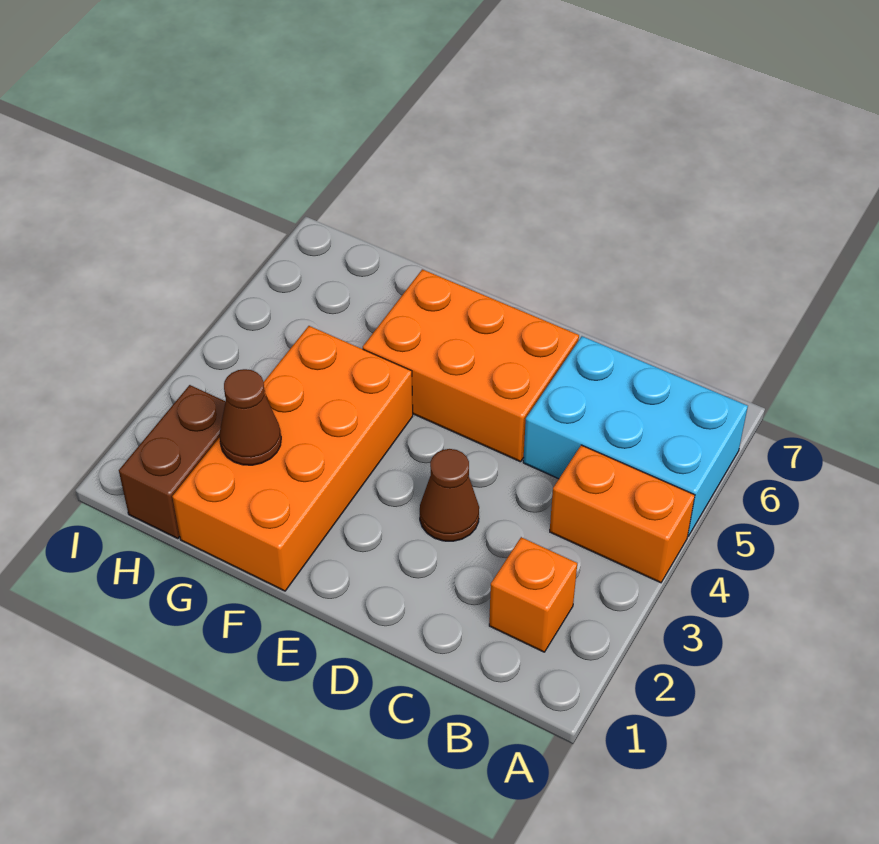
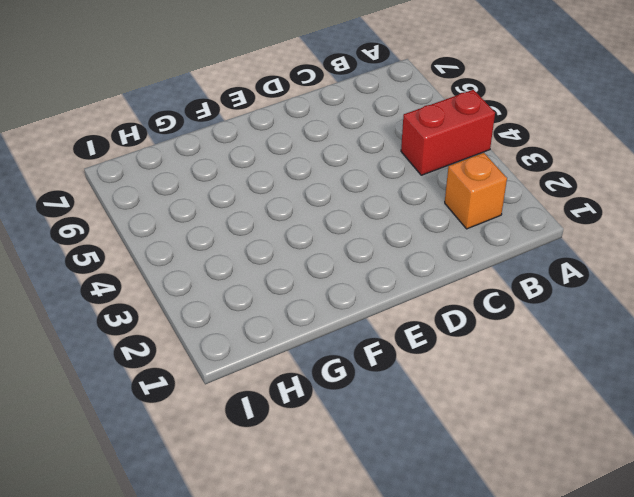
red 1x2 brick [401,90,495,175] -> orange 1x2 brick [550,445,695,583]
none -> cyan 2x3 brick [523,336,748,536]
none -> brown 1x1 cone [420,449,479,541]

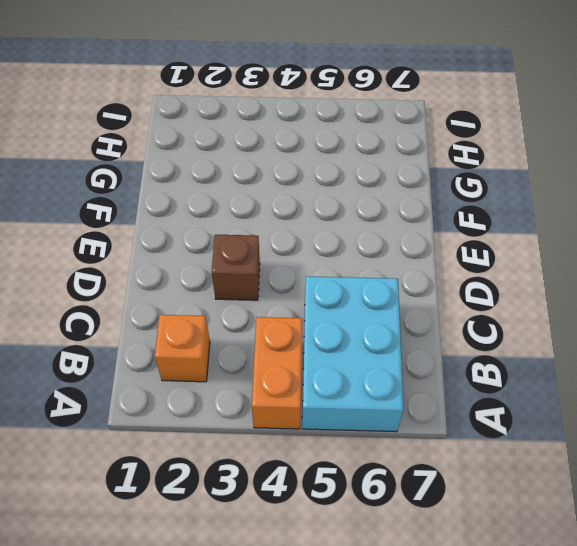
brown 1x1 brick [212,235,260,300] -> brown 1x1 cone [420,449,479,541]
none -> orange 2x3 brick [363,269,579,462]
none -> orange 2x4 brick [172,326,413,591]

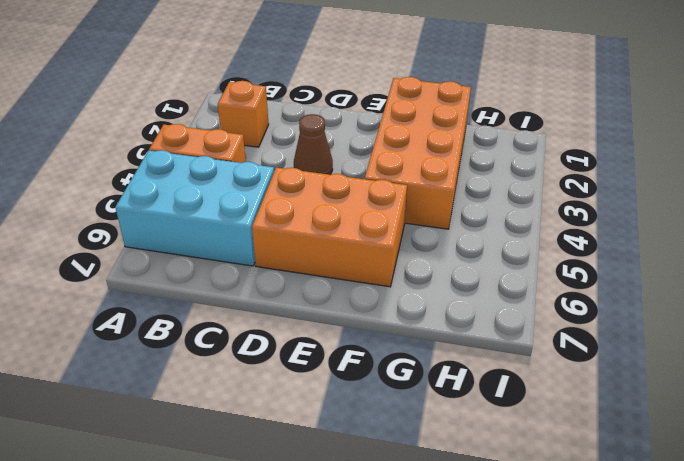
none -> brown 1x2 brick [119,385,225,539]
none -> brown 1x1 cone [219,369,281,465]

